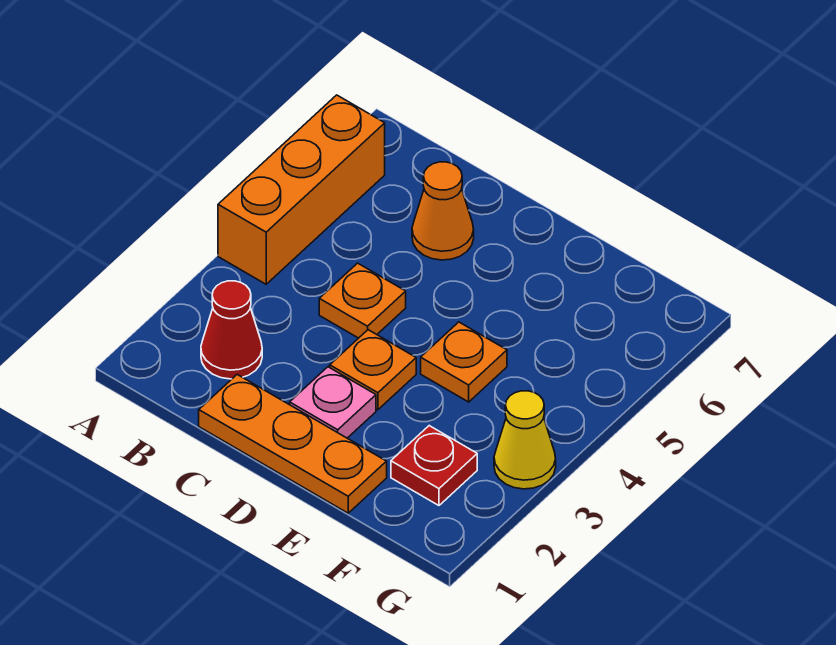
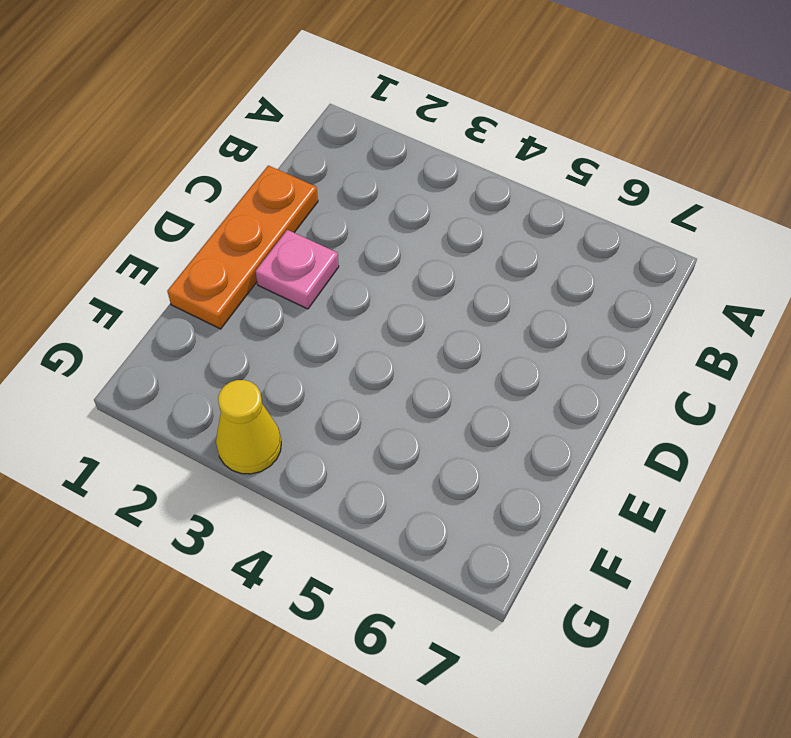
none -> orange 1x3 brick [218,95,385,284]
none -> red 1x1 cone [201,281,262,379]

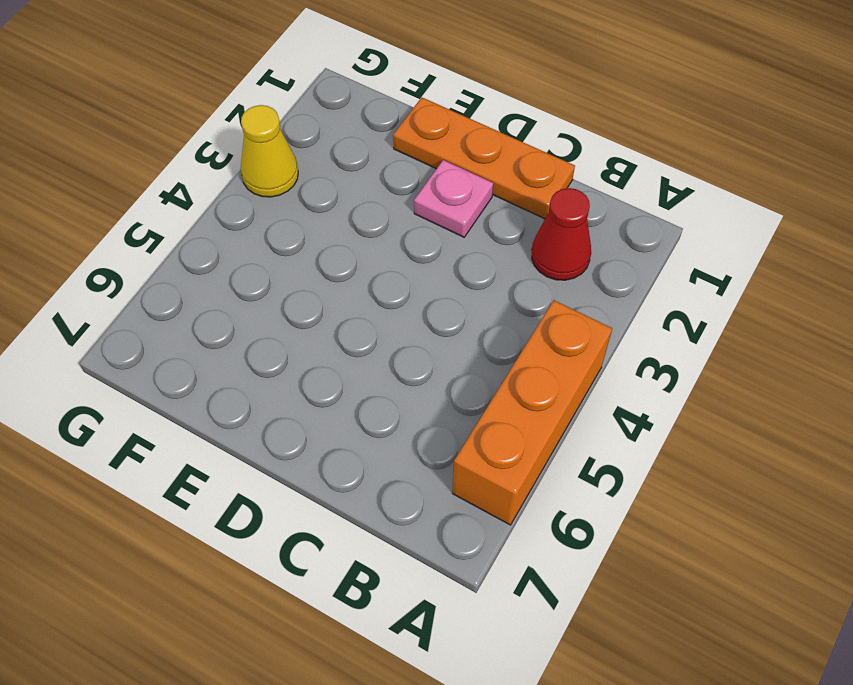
none -> orange 1x1 plate [319,263,406,338]
none -> orange 1x1 cone [412,162,474,260]

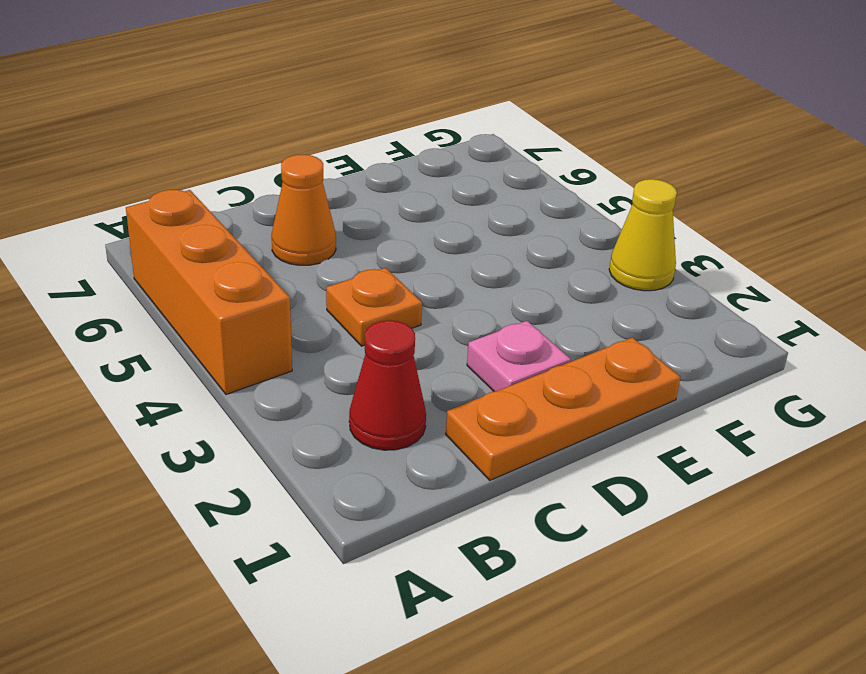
none -> orange 1x1 plate [330,330,416,410]
none -> orange 1x1 plate [421,322,507,402]

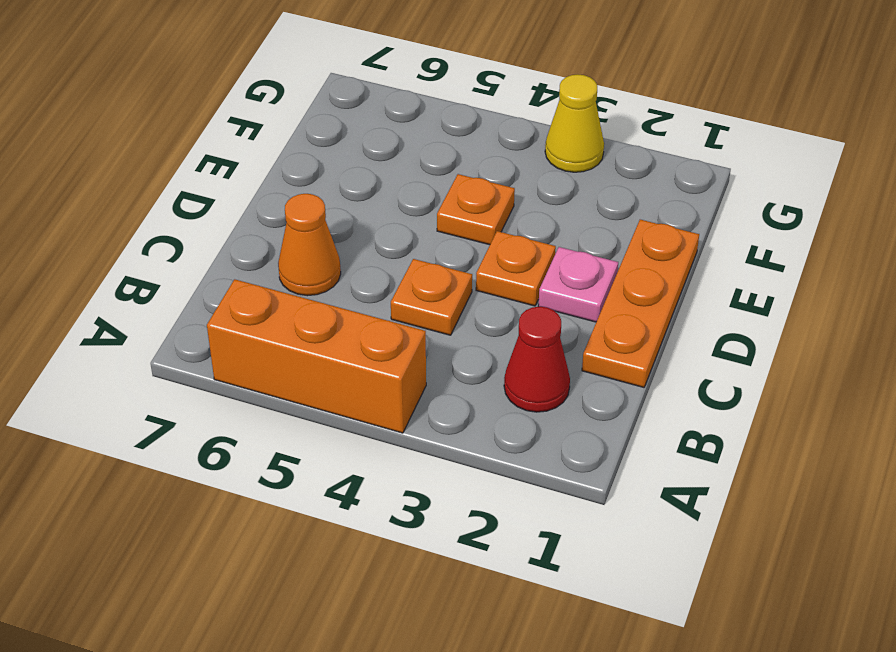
none -> red 1x1 plate [391,426,477,505]

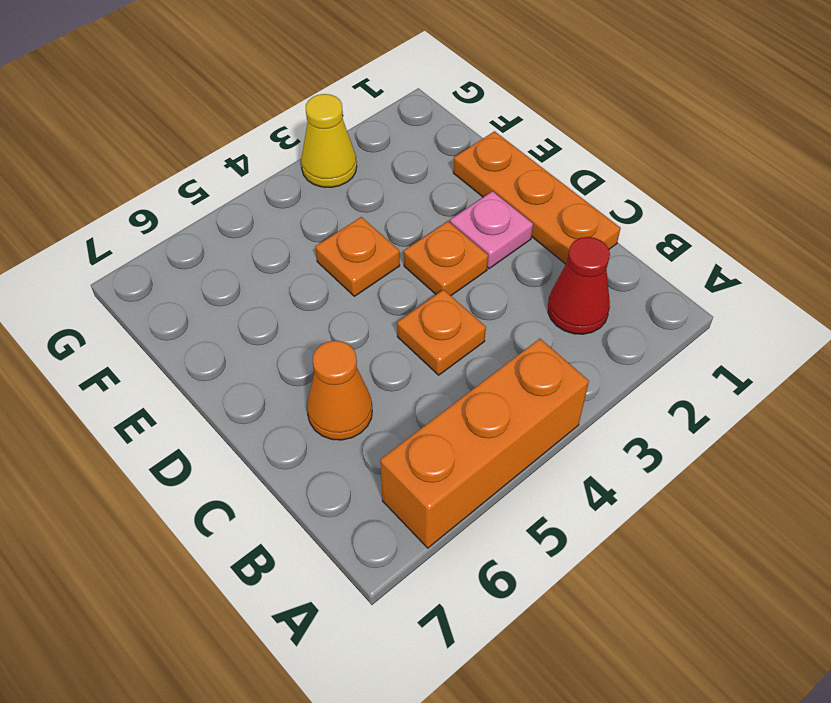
none -> red 1x1 plate [391,426,477,505]

